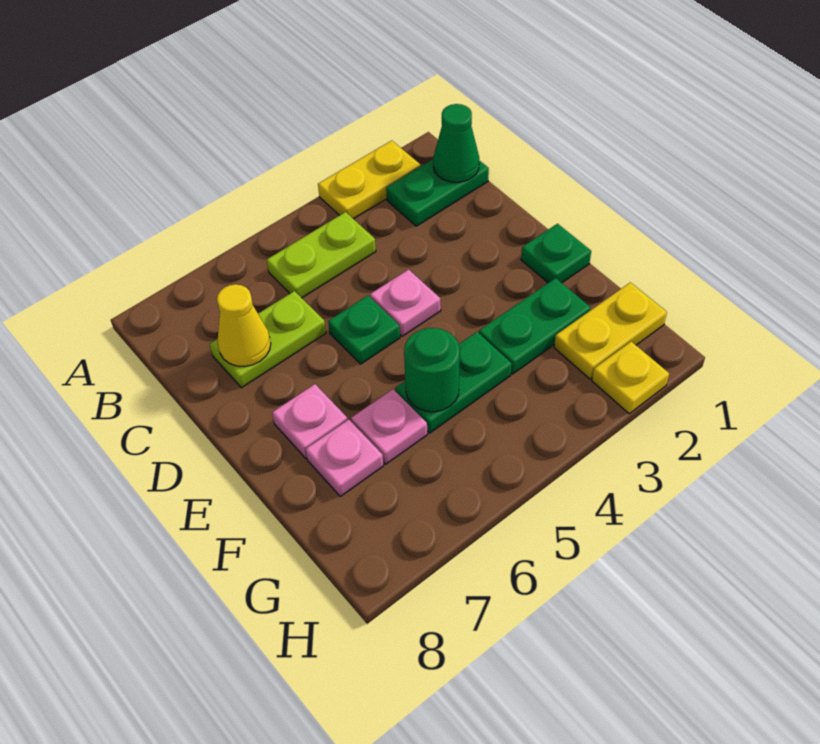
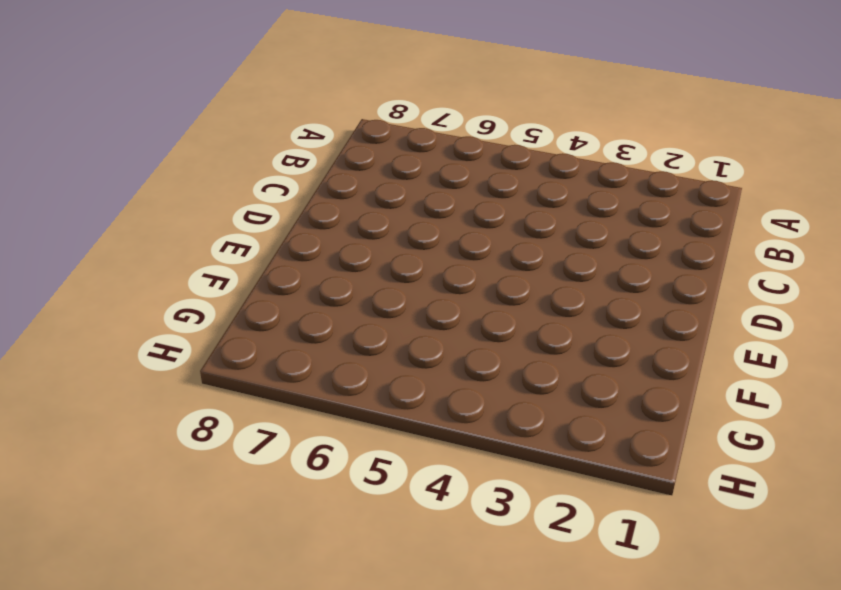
none -> yellow 1x2 plate [318,141,421,219]
none -> green 1x2 plate [386,159,489,226]
none -> lime 1x2 plate [267,212,376,298]

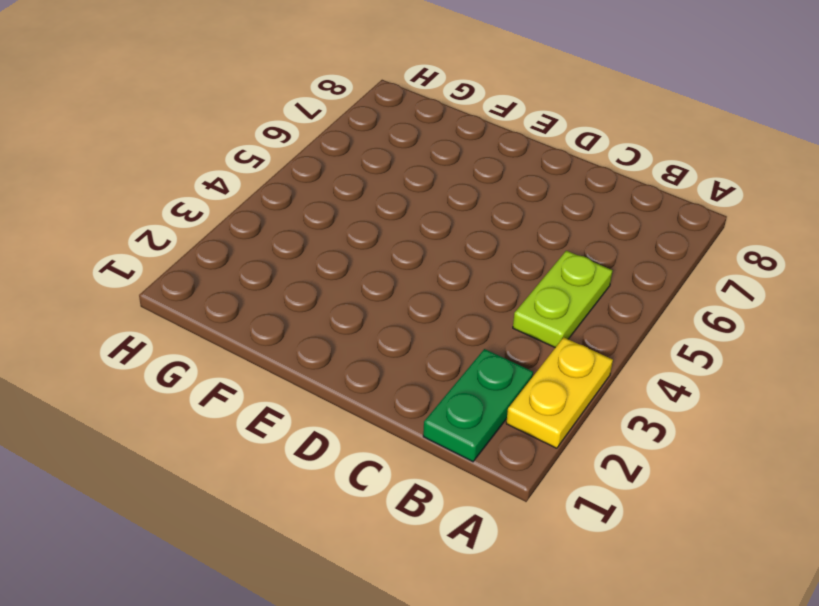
none -> lime 1x2 plate [210,291,326,388]
none -> pink 1x1 plate [370,270,441,336]
none -> green 1x1 plate [328,296,400,364]

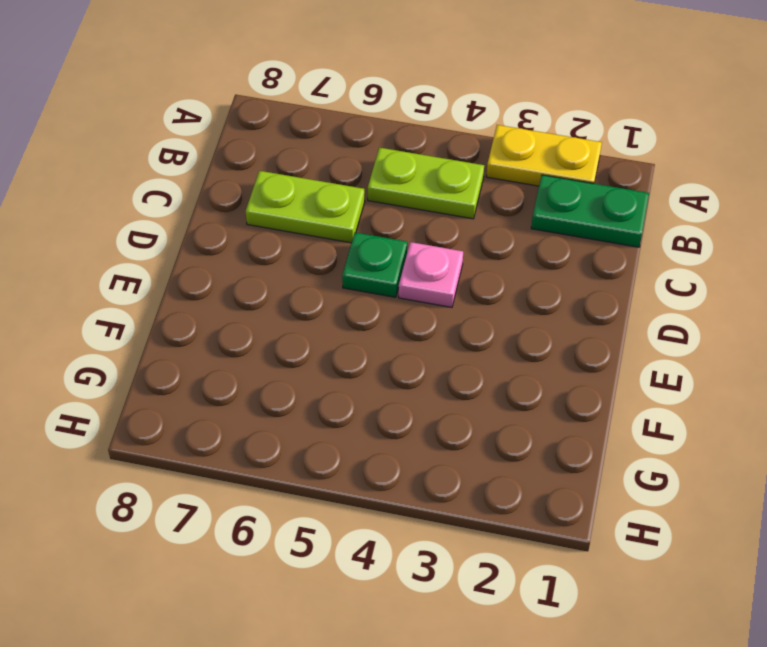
none -> green 1x1 plate [521,224,591,283]
none -> pink 1x1 plate [272,384,347,458]
none -> green 1x2 plate [479,278,591,374]

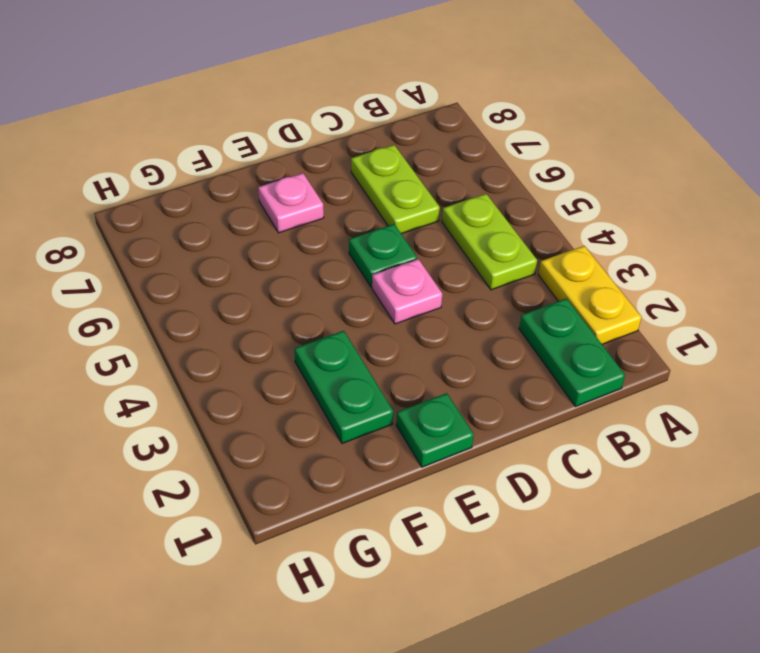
none -> green 1x2 plate [395,332,512,433]
none -> pink 1x1 plate [351,389,427,464]
none -> pink 1x1 plate [306,420,384,496]

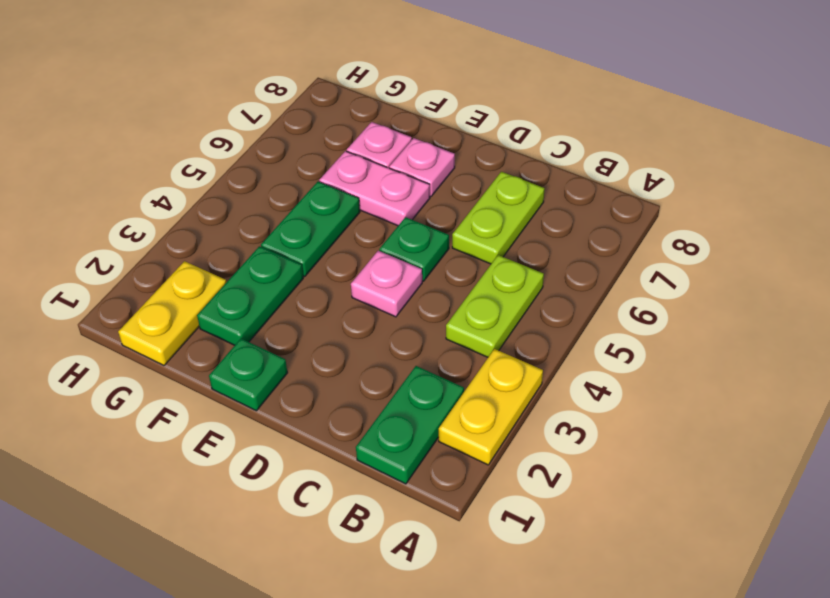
pink 1x2 plate [319,151,430,226] -> pink 1x1 plate [351,389,427,464]
none -> yellow 1x1 plate [592,342,669,414]
none -> green 1x1 cone [433,104,479,182]
none -> yellow 1x1 cone [217,284,271,367]

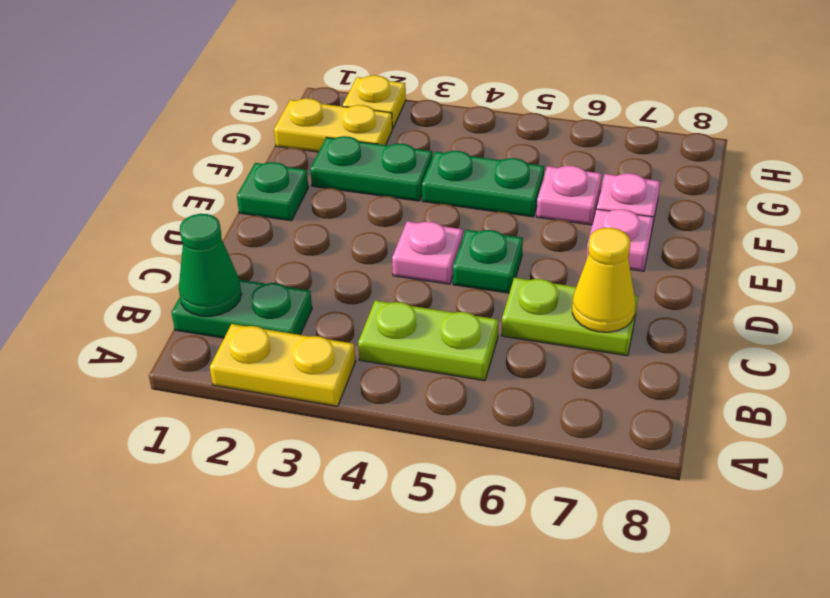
none -> green 1x1 round brick [404,328,460,412]

